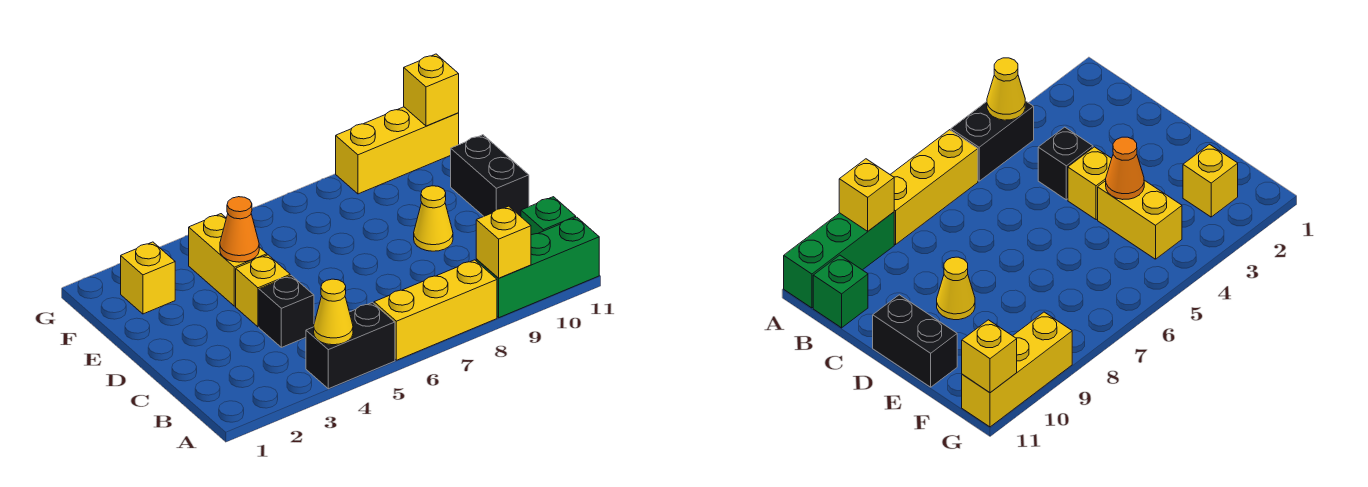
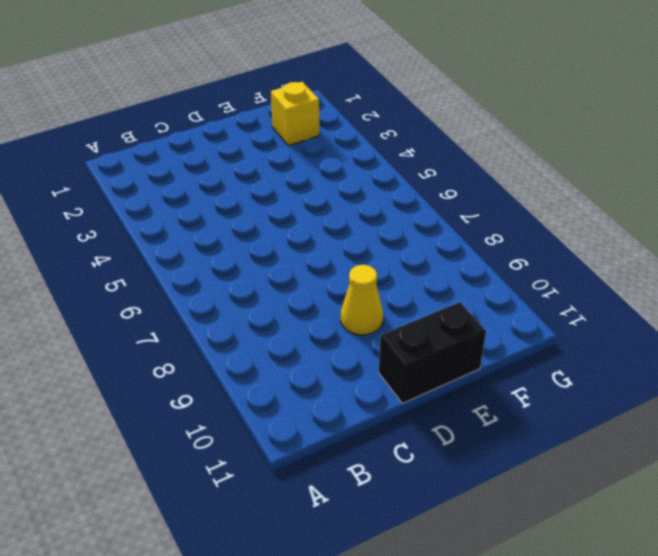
none -> black 1x2 brick [306,303,395,389]
none -> yellow 1x3 brick [374,260,497,360]
none -> green 1x3 brick [476,217,599,318]

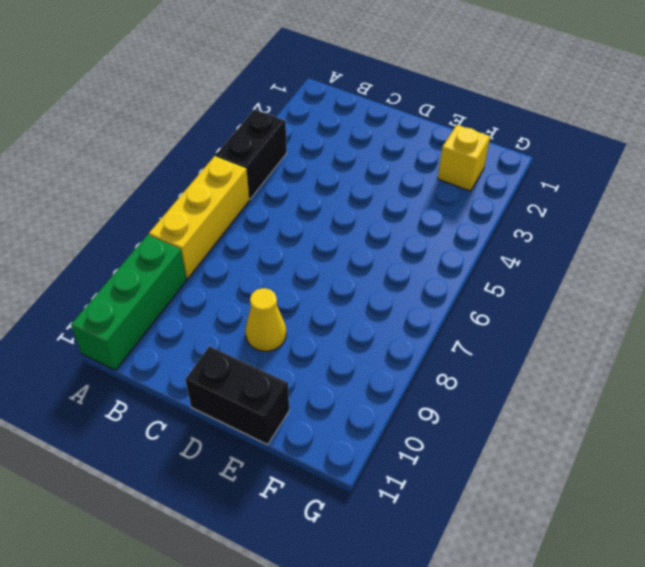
none -> green 1x1 brick [521,197,576,235]
none -> black 1x1 brick [259,276,314,347]
none -> yellow 1x1 brick [236,255,290,327]

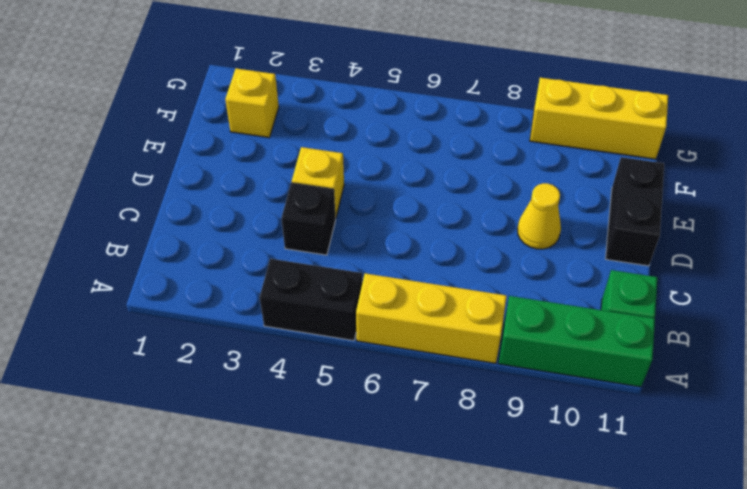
none -> yellow 1x2 brick [189,214,267,306]
none -> yellow 1x1 cone [314,279,353,345]
none -> yellow 1x1 brick [476,206,531,278]

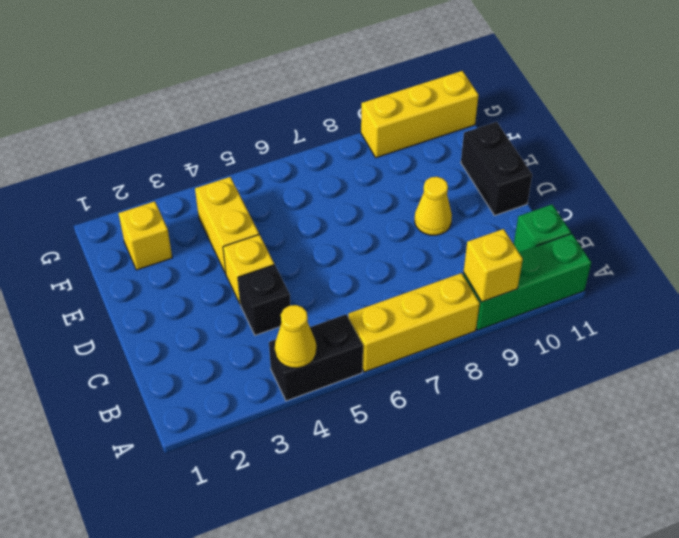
none -> orange 1x1 cone [220,197,259,262]
none -> yellow 1x1 brick [404,54,459,126]

